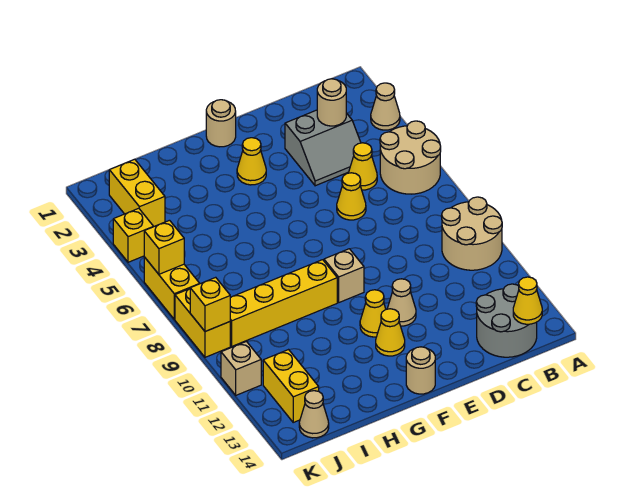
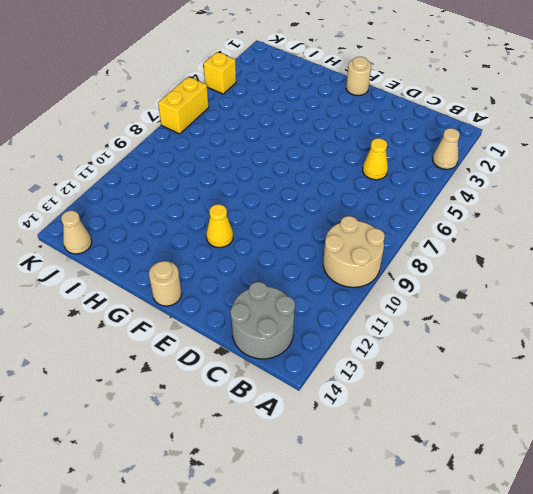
none -> tan 2x2 round brick [380,121,441,194]
none -> grey 2x2 slope [285,110,361,186]
none -> yellow 1x1 cone [337,173,366,220]

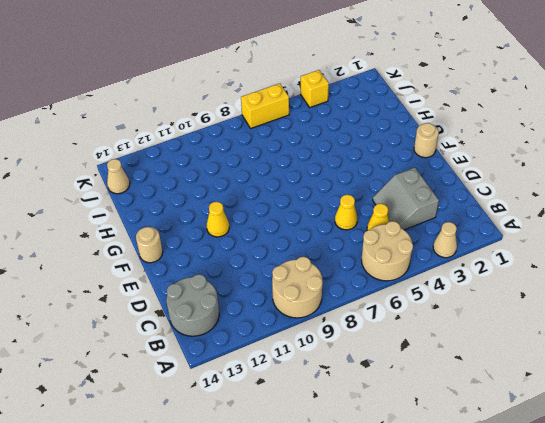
none -> tan 1x1 cone [387,279,416,326]
none -> yellow 1x1 cone [237,138,266,185]
none -> tan 1x1 brick [324,249,364,302]

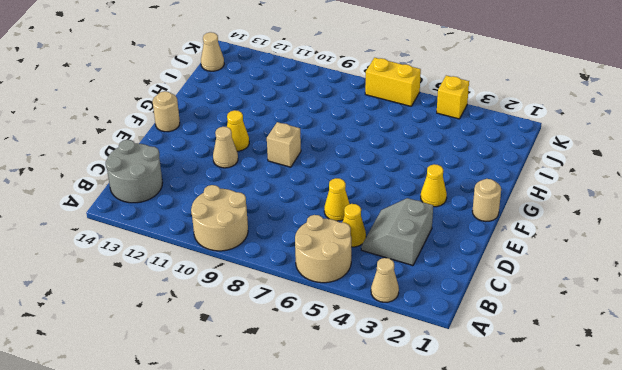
none -> yellow 1x1 cone [376,309,405,356]
none -> yellow 1x4 brick [230,260,337,346]
none -> yellow 1x2 brick [109,159,165,226]

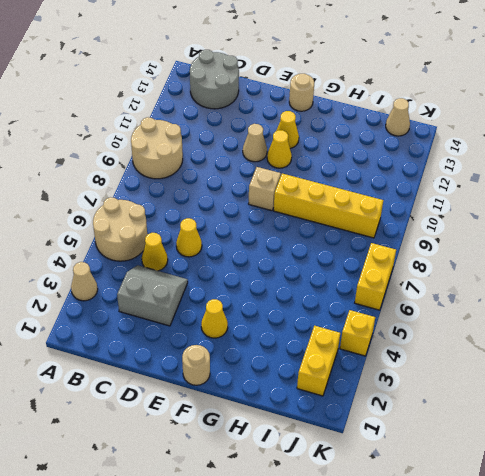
none -> yellow 1x2 brick [263,350,319,422]
none -> yellow 1x2 brick [175,289,230,357]
none -> tan 1x1 brick [221,342,261,395]

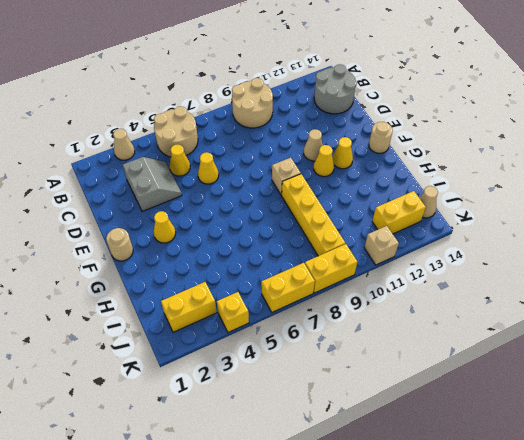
none -> yellow 1x1 cone [513,277,542,324]
none -> tan 1x1 round brick [317,79,346,126]
none -> yellow 1x1 brick [144,220,184,274]

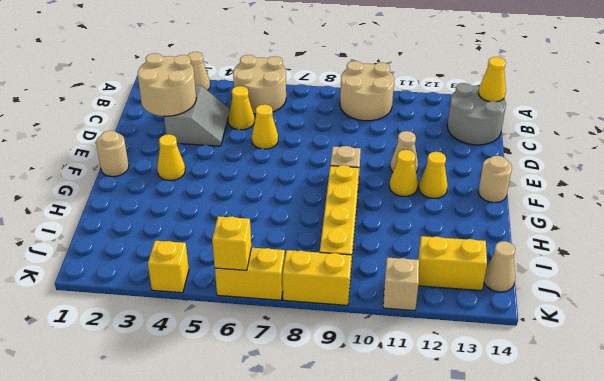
tan 2x2 round brick [138,53,196,116] -> tan 1x1 round brick [317,79,346,126]
none -> yellow 1x2 brick [109,159,165,226]
none -> yellow 1x1 brick [190,277,230,332]

